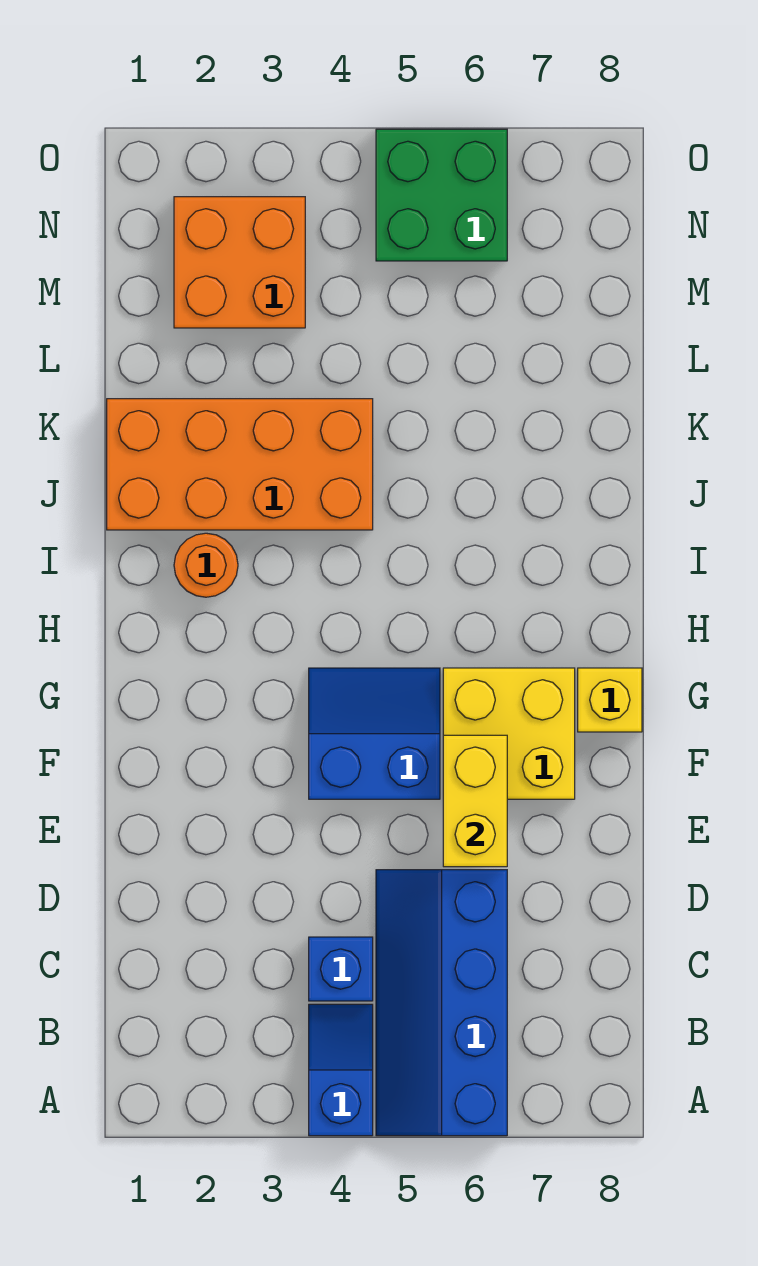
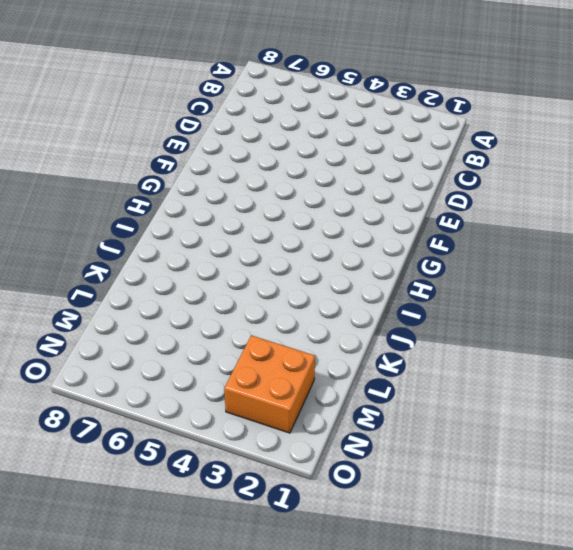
none -> blue 1x2 slope [309,1004,373,1136]
none -> blue 2x4 slope [376,870,507,1136]

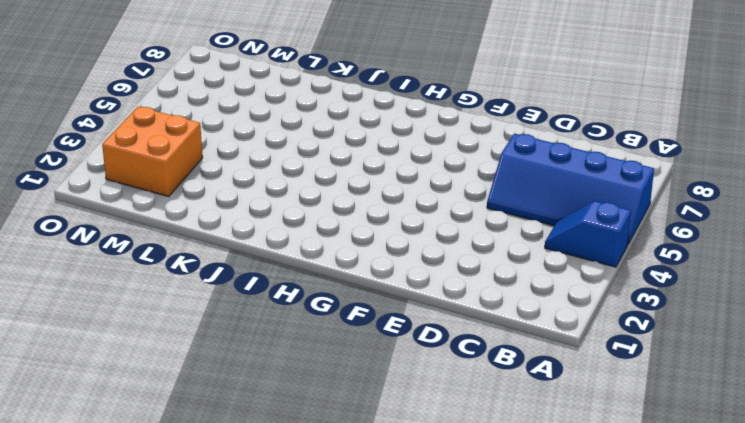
none -> blue 1x1 brick [309,937,373,1001]
none -> blue 2x2 slope [309,668,440,799]

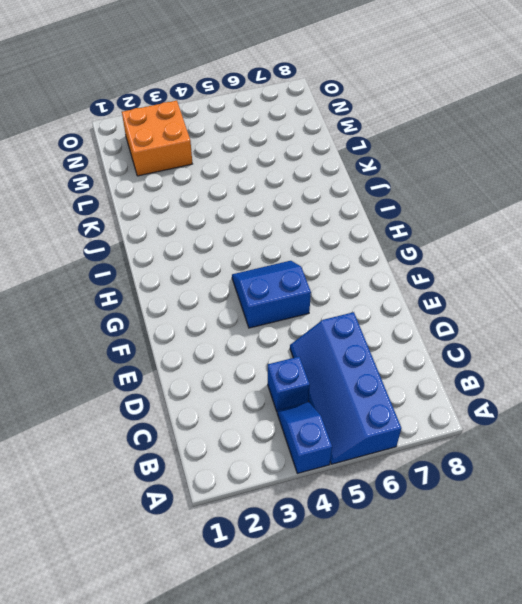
none -> yellow 2x2 brick [443,668,575,799]
none -> yellow 1x1 brick [578,668,642,732]

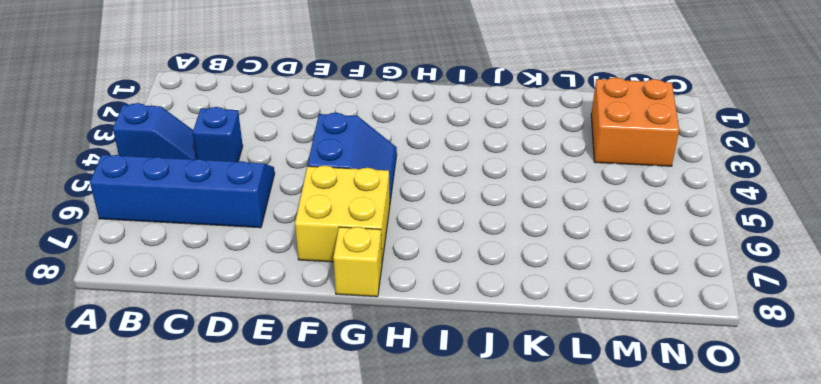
none -> orange 1x1 round brick [174,533,238,597]
none -> orange 2x4 brick [107,399,373,530]

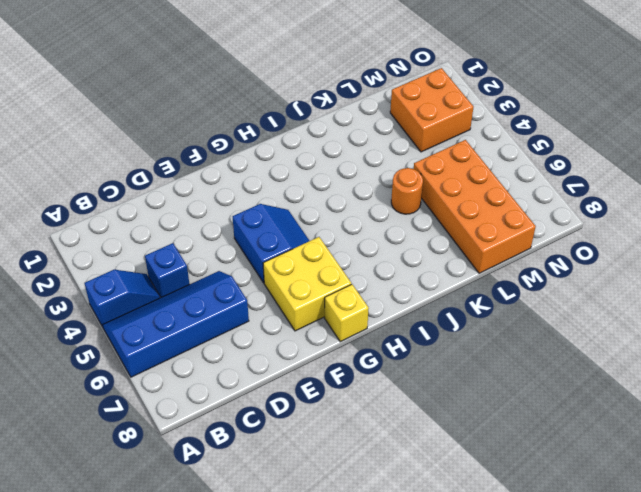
orange 1x1 round brick [391,168,423,214] -> orange 1x1 round brick moved to [174,533,238,597]
orange 2x4 brick [414,140,536,273] -> orange 2x4 brick moved to [107,399,373,530]
none -> green 2x2 brick [376,129,507,261]
none -> yellow 1x2 brick [443,735,507,867]

